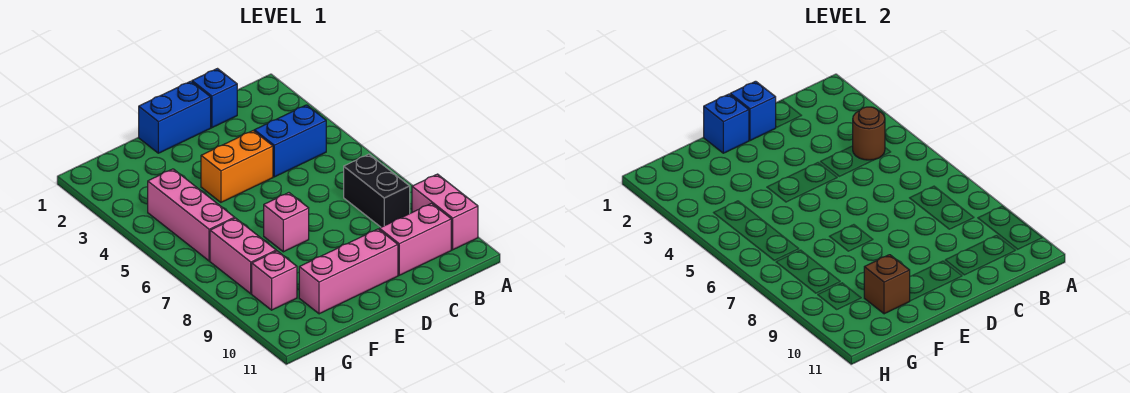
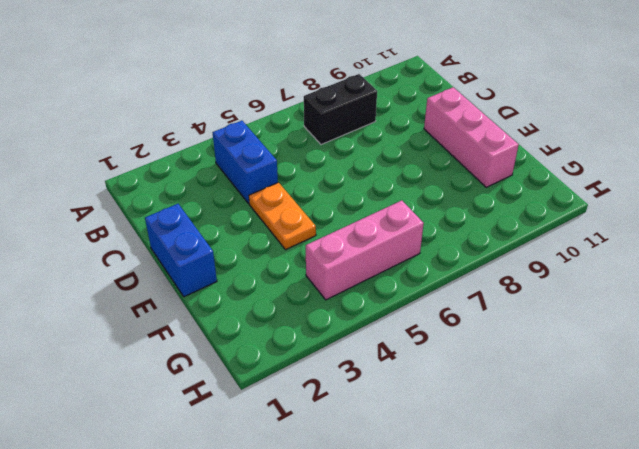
orange 1x2 plate [249,182,316,250] -> orange 1x2 brick [201,131,273,202]
none -> pink 1x2 brick [412,174,478,250]
none -> pink 1x2 brick [379,203,451,275]
none -> blue 1x1 brick [192,69,237,128]

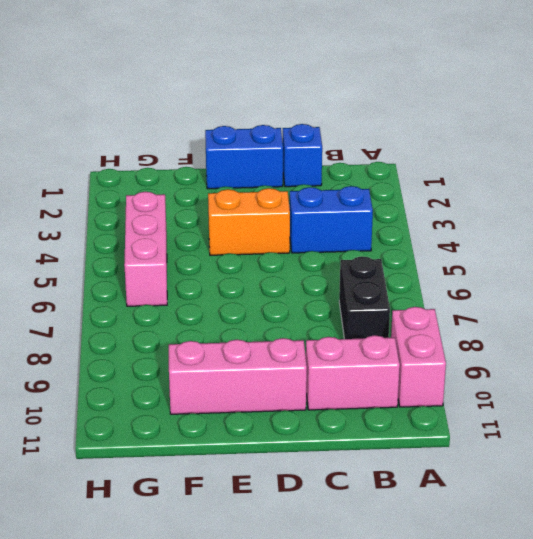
none -> pink 1x1 brick [264,193,309,252]
none -> pink 1x2 brick [210,218,276,294]
none -> pink 1x1 brick [252,251,297,310]

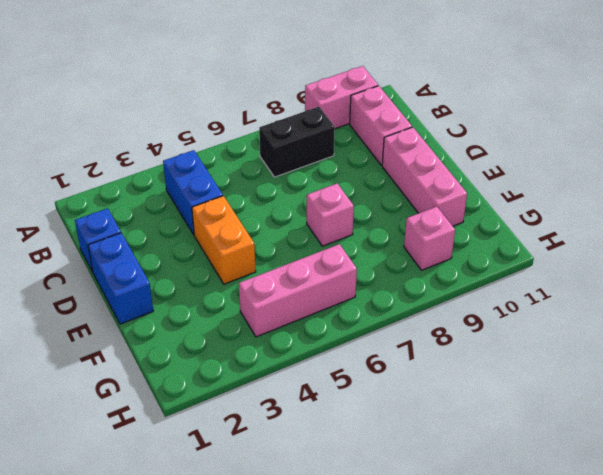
none -> pink 1x2 brick [210,218,276,294]
none -> brown 1x1 round brick [853,107,885,160]
none -> blue 1x1 brick [730,81,776,141]

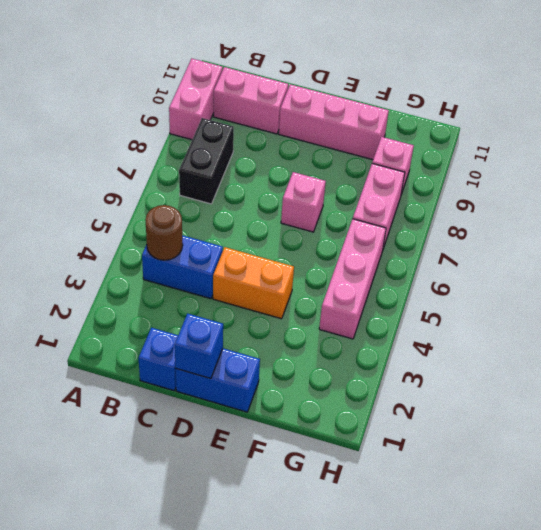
none -> blue 1x1 brick [704,94,749,153]
none -> brown 1x1 brick [864,255,910,314]

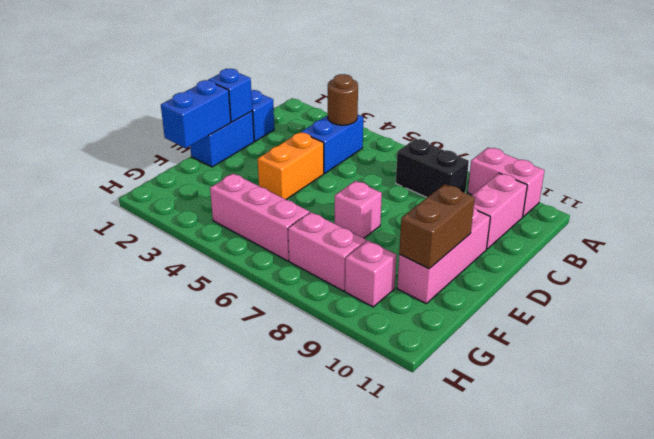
blue 1x2 brick [161,80,231,148] -> blue 1x1 brick [704,94,749,153]
brown 1x2 brick [399,184,475,269] -> brown 1x1 brick [864,255,910,314]

